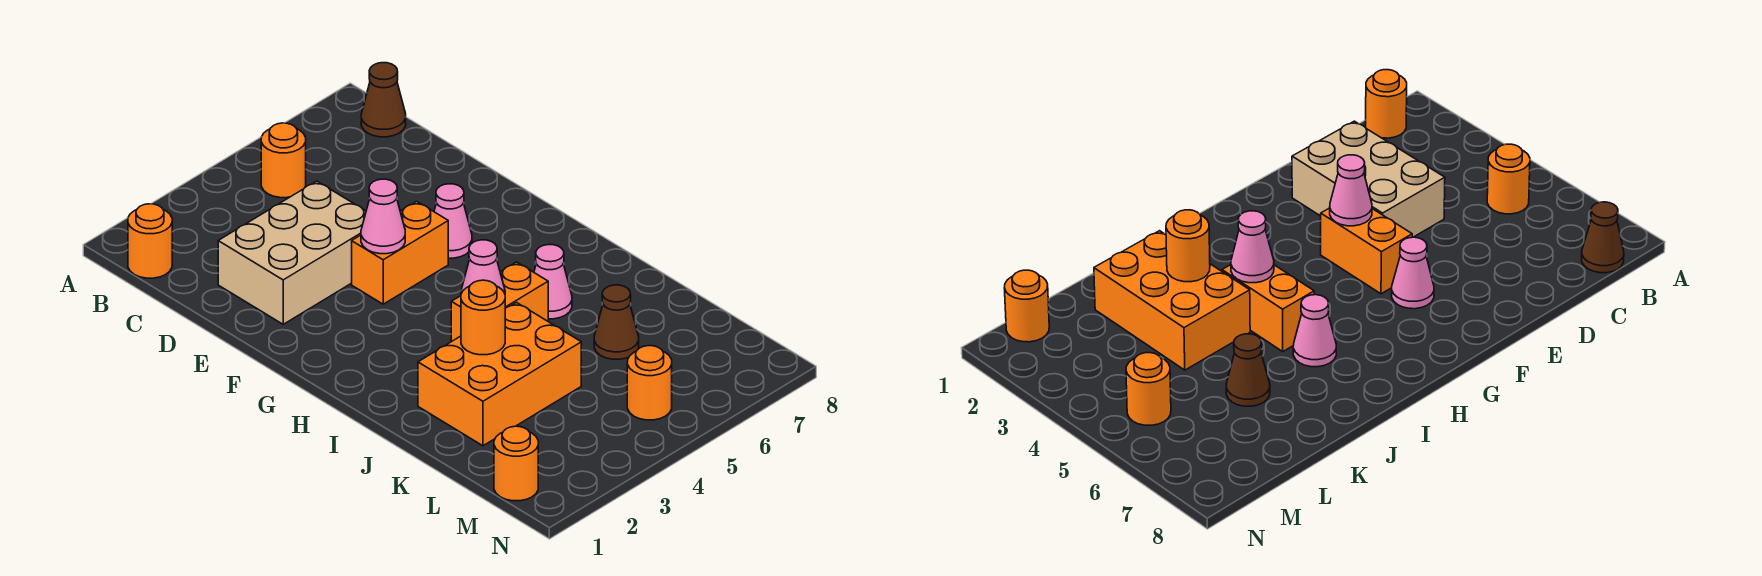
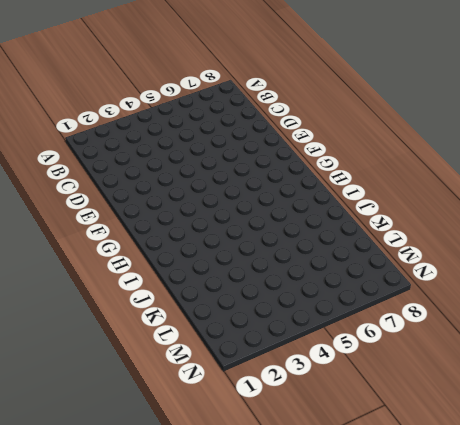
none -> orange 1x1 round brick [128,204,172,278]
none -> orange 1x1 round brick [261,123,306,198]
none -> brown 1x1 cone [361,63,406,137]

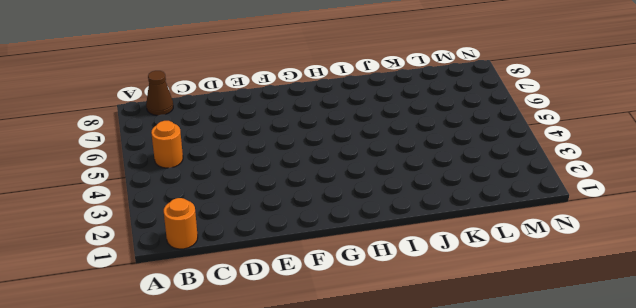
none -> tan 2x3 brick [218,181,366,324]
none -> orange 1x2 brick [352,201,448,304]
none -> pink 1x1 cone [434,184,472,258]

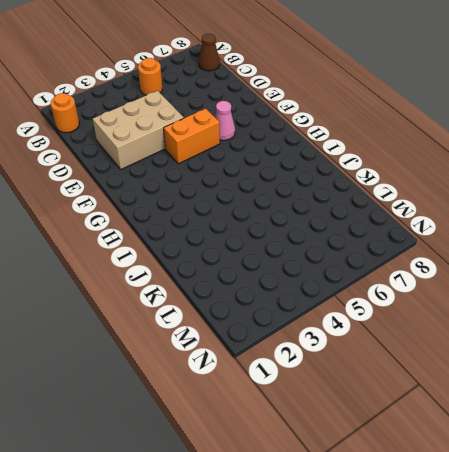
none -> orange 1x2 brick [451,262,548,342]
none -> pink 1x1 cone [534,245,572,319]
none -> orange 2x3 brick [418,303,581,446]

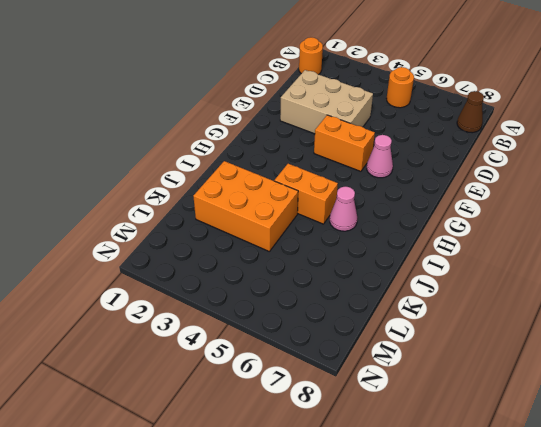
none -> brown 1x1 cone [594,285,639,359]
none -> orange 1x1 round brick [494,426,538,501]
none -> orange 1x1 round brick [627,346,672,420]

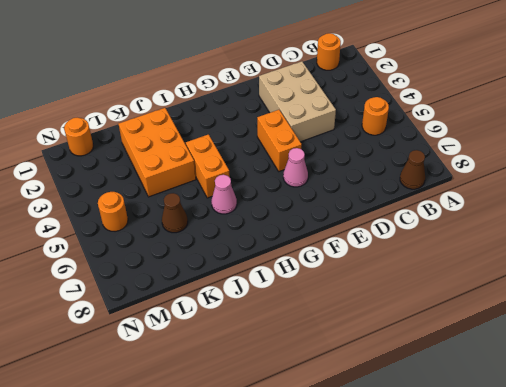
none -> pink 1x1 cone [361,179,405,254]
none -> pink 1x1 cone [461,240,505,294]
none -> orange 1x1 round brick [461,280,505,355]

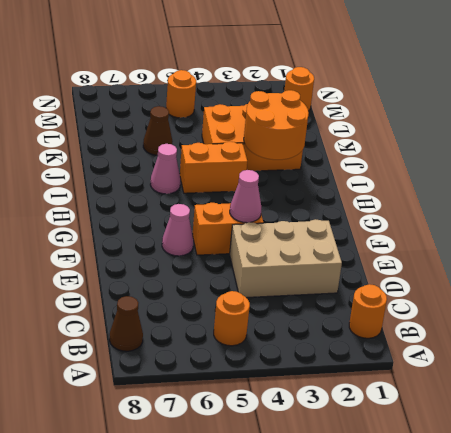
orange 2x2 round brick [244,90,309,160] -> orange 1x1 round brick [461,280,505,355]
none -> pink 1x1 cone [461,240,505,294]

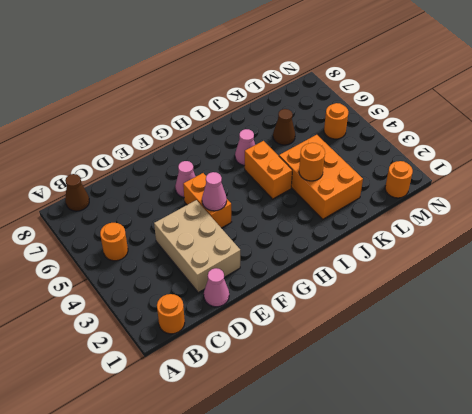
pink 1x1 cone [204,268,229,307] -> pink 1x1 cone moved to [461,240,505,294]

